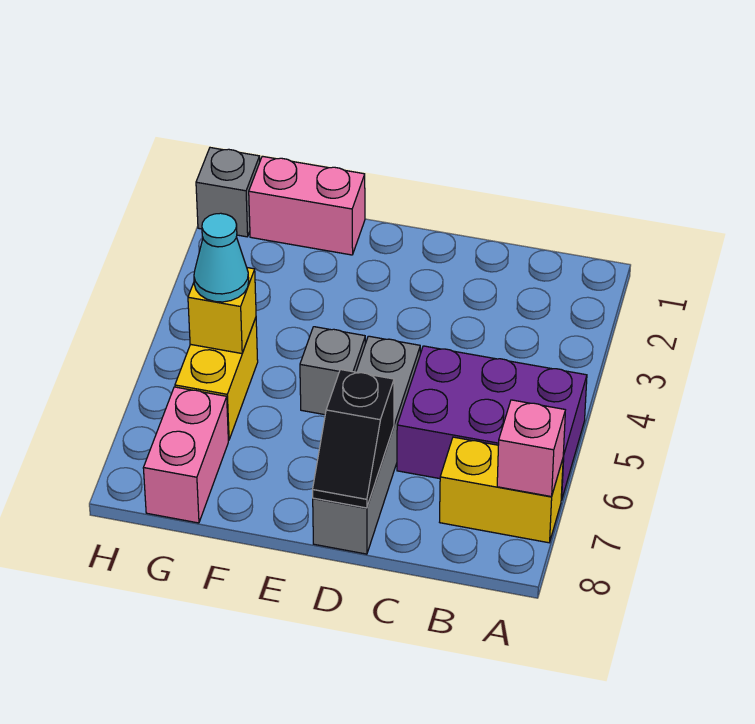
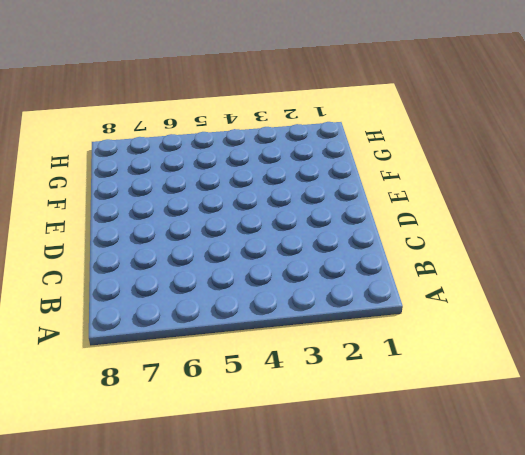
none -> purple 2x3 brick [397,346,587,500]
none -> yellow 1x2 brick [440,437,563,543]
none -> grey 1x4 brick [313,336,420,554]

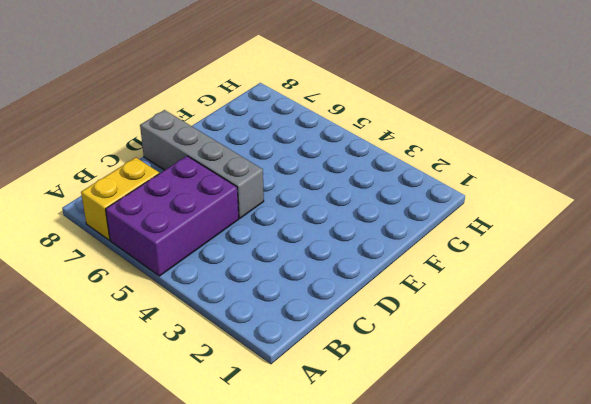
none -> grey 1x1 brick [300,327,365,415]
none -> pink 1x2 brick [249,156,365,255]
none -> yellow 1x2 brick [175,318,258,440]

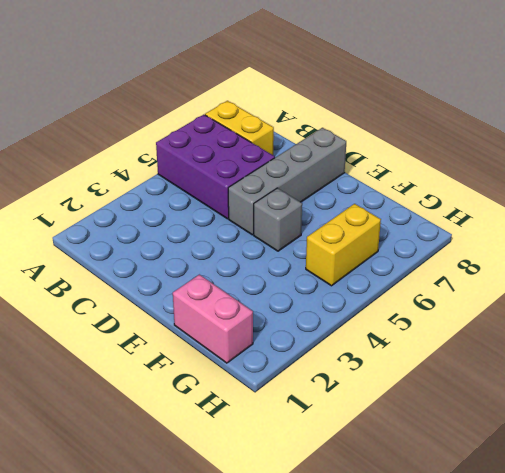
none -> pink 1x2 brick [143,387,228,523]
none -> grey 1x1 brick [196,148,260,237]
none -> pink 1x1 brick [497,400,565,497]

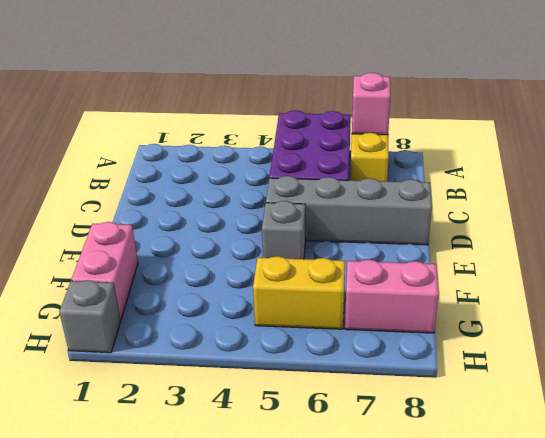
none -> black 1x2 slope [313,369,394,508]
none -> yellow 1x1 brick [188,268,256,354]
none -> cyan 1x1 cone [194,213,249,302]

